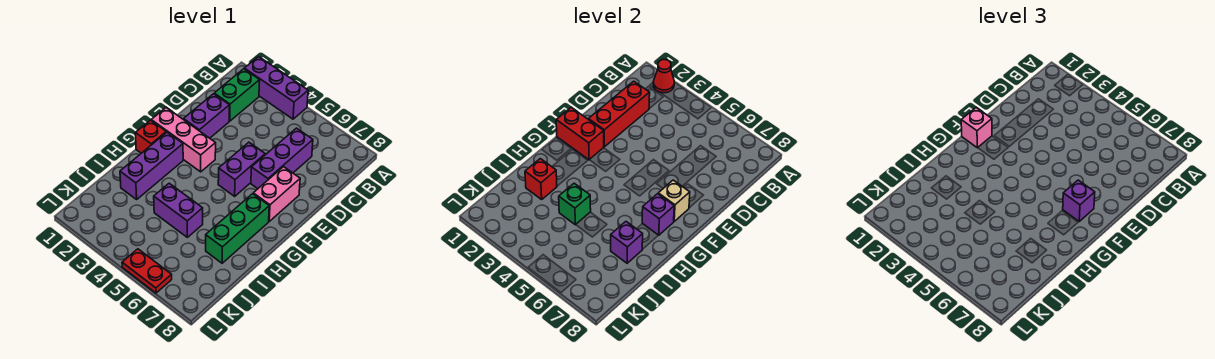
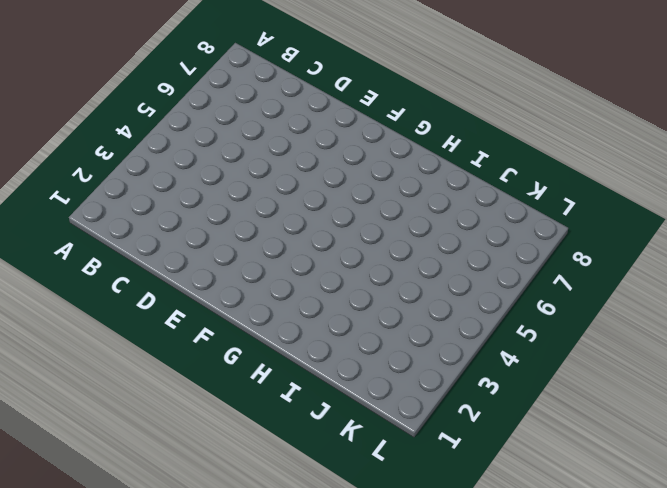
none -> purple 1x3 brick [244,57,308,119]
none -> green 1x2 brick [214,69,260,121]
none -> purple 1x3 brick [251,128,313,189]

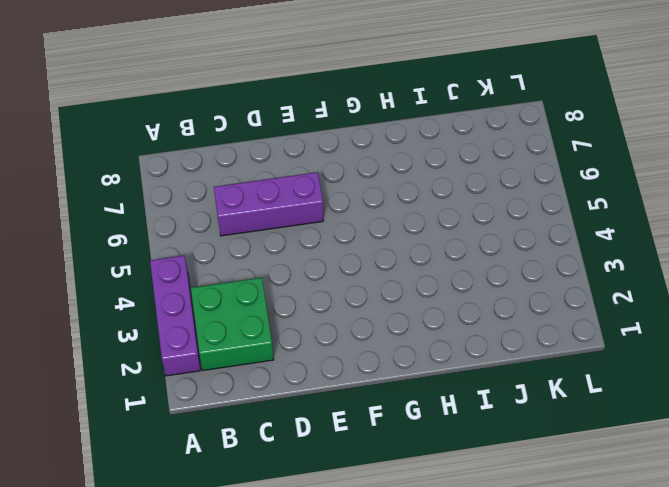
green 2x2 brick [191,278,274,370] -> green 1x2 brick [214,69,260,121]
none -> purple 1x2 brick [183,94,229,138]
none -> purple 1x2 brick [218,142,265,196]
none -> pink 1x2 brick [253,167,300,221]

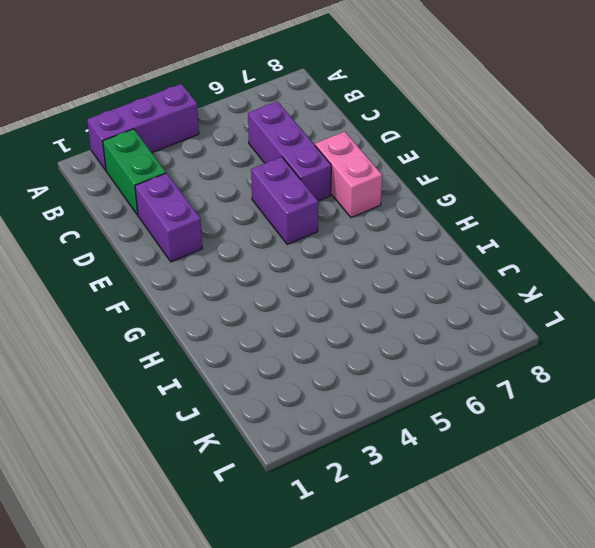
none -> pink 1x3 brick [151,108,216,172]
none -> red 1x1 brick [136,120,166,153]
none -> purple 1x3 brick [120,132,183,199]

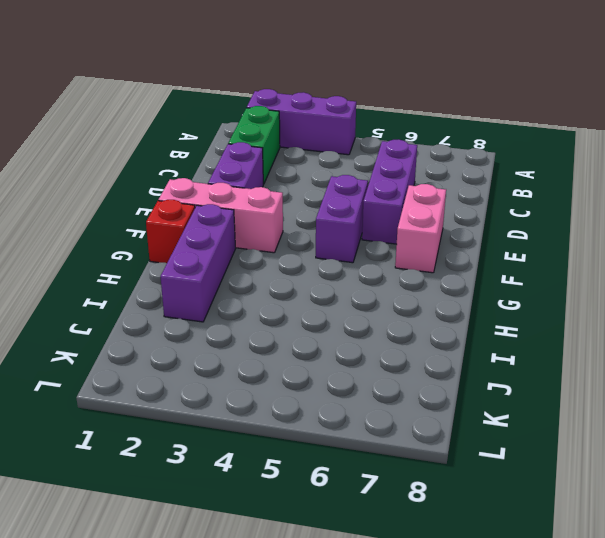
none -> green 1x3 brick [206,194,269,263]
none -> purple 1x2 brick [154,183,203,237]
none -> red 1x2 plate [122,249,172,293]

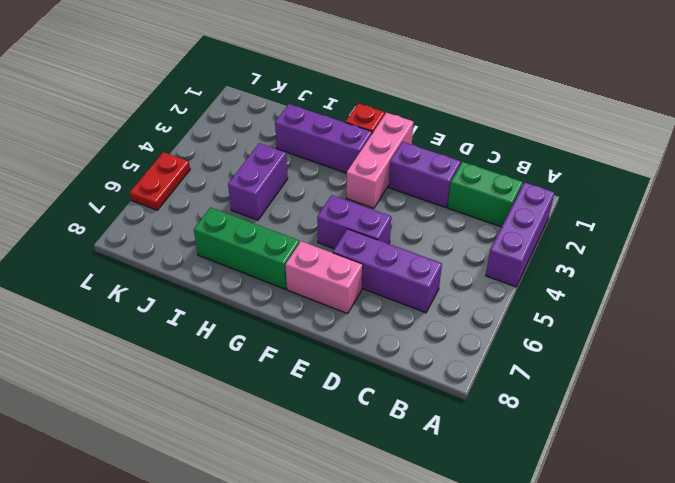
none -> red 1x1 cone [653,60,674,93]
none -> red 1x3 brick [588,81,650,147]
none -> red 1x2 brick [556,108,604,160]

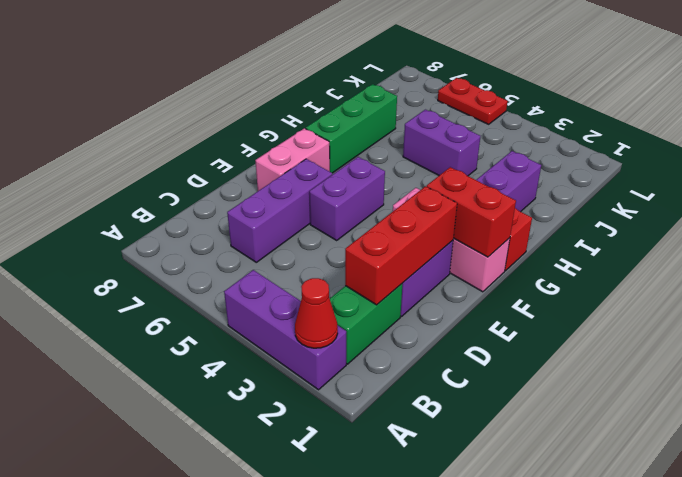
none -> tan 1x1 brick [658,180,690,221]
none -> purple 1x1 brick [642,194,674,235]
none -> red 1x1 brick [525,159,557,199]

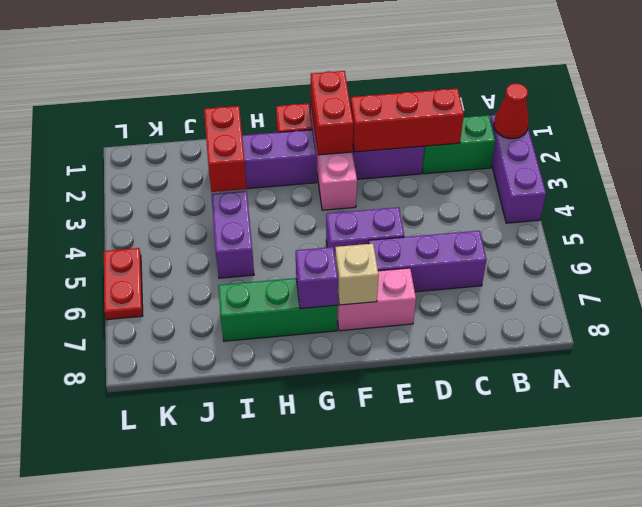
red 1x2 brick [204,106,247,192] -> red 1x1 brick [525,159,557,199]
none -> green 1x1 brick [559,183,591,225]
none -> purple 1x1 brick [611,222,643,263]
none -> pink 1x1 brick [961,108,992,148]

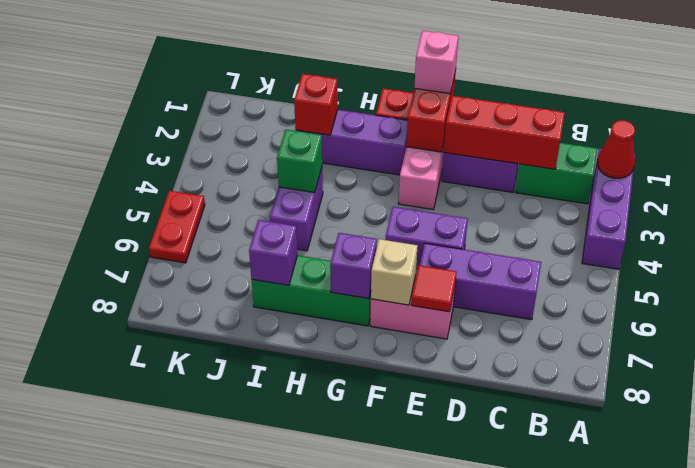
red 1x1 tile [411,265,457,312] -> none
none -> purple 1x1 brick [1063,180,1095,221]

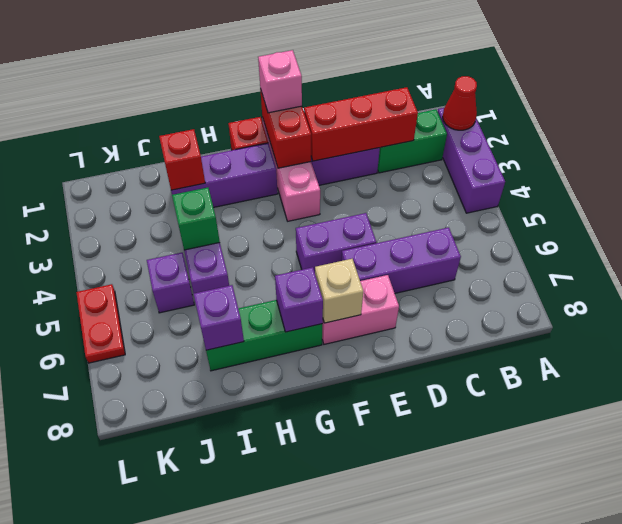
purple 1x1 brick [147,253,194,313] -> purple 1x1 brick moved to [1063,180,1095,221]

